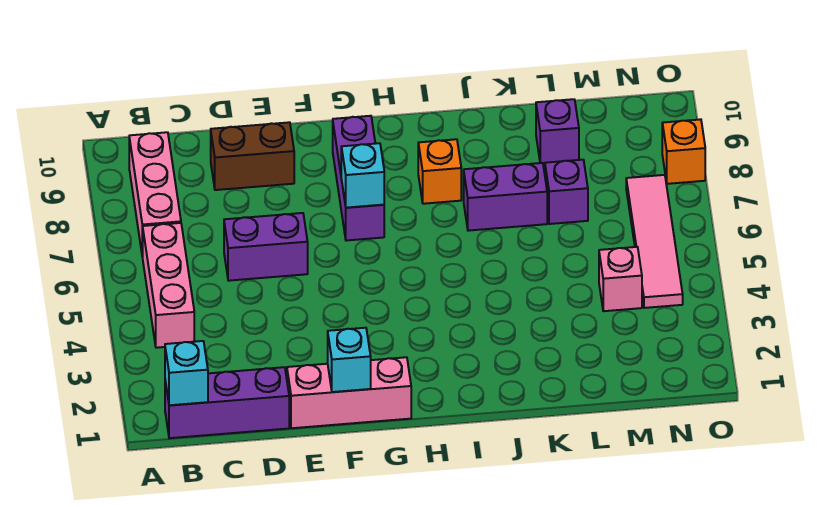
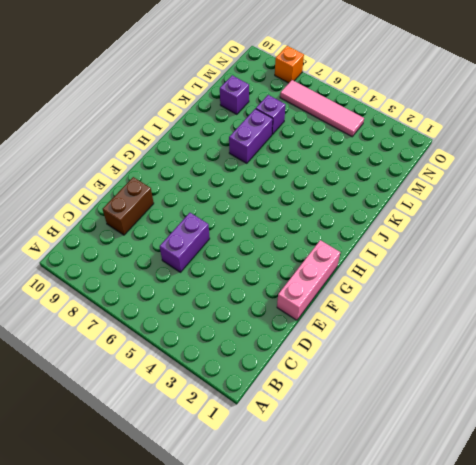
none -> purple 1x3 brick [165,367,289,438]
none -> pink 1x3 brick [143,223,194,348]
none -> pink 1x3 brick [129,132,181,257]

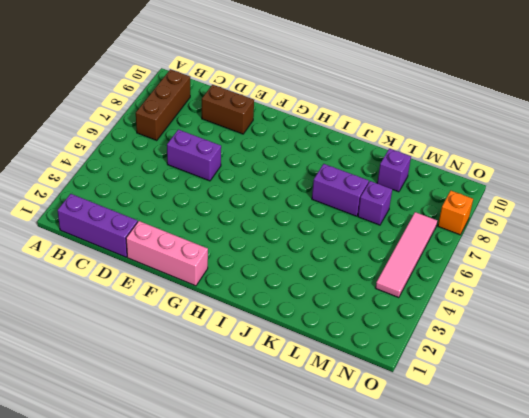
brown 1x3 brick [136,69,190,141] -> pink 1x3 brick [129,132,181,257]
none -> pink 1x3 brick [143,223,194,348]
none -> purple 1x3 brick [333,116,384,241]
none -> orange 1x1 brick [418,139,461,204]

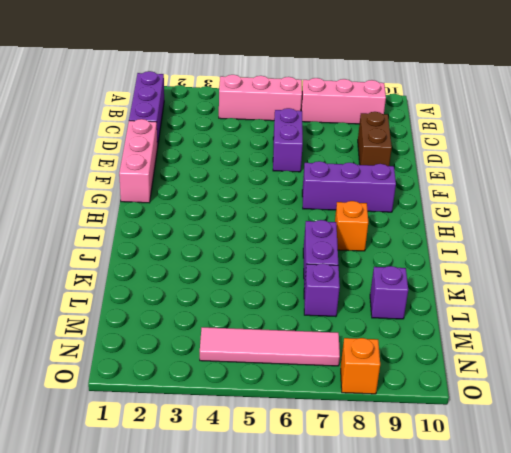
none -> pink 1x1 brick [599,247,642,311]
none -> cyan 1x1 brick [165,341,208,405]
none -> cyan 1x1 brick [328,328,371,392]

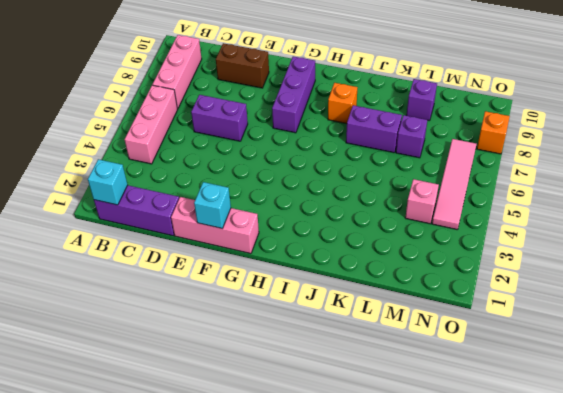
none -> cyan 1x1 brick [341,143,384,208]

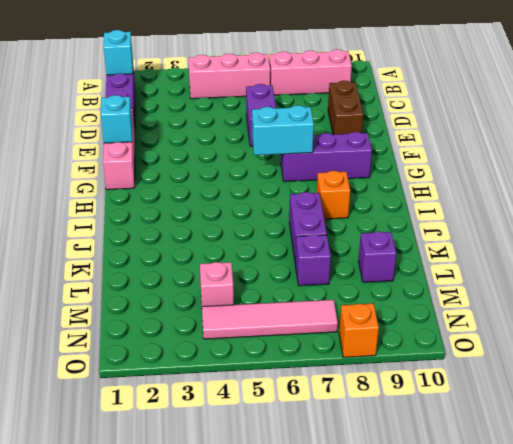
cyan 1x2 brick [252,105,314,155] -> cyan 1x1 brick [341,143,384,208]

